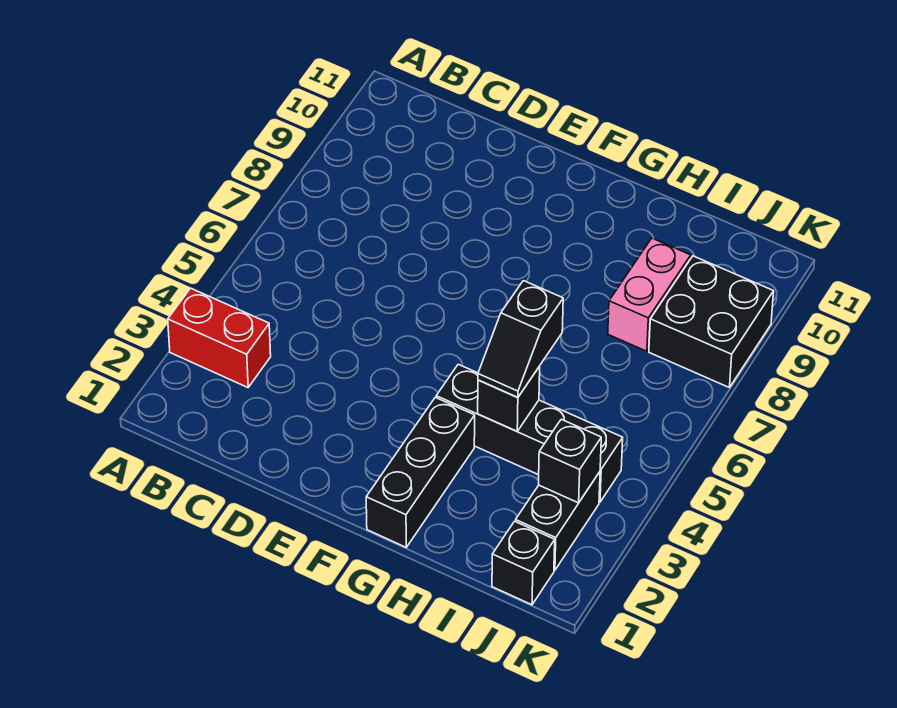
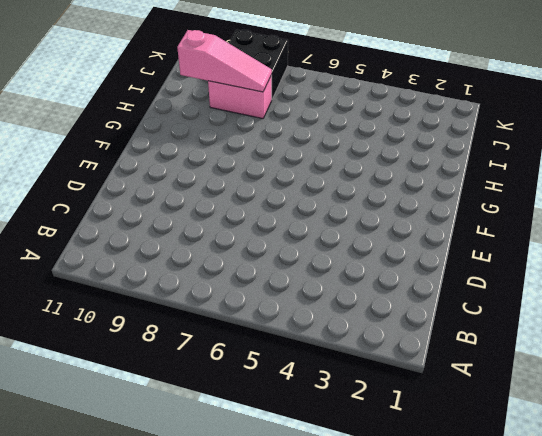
pink 1x3 slope [177,30,272,92] -> none
none -> red 1x2 brick [168,288,271,387]
none -> black 1x3 brick [366,397,475,547]

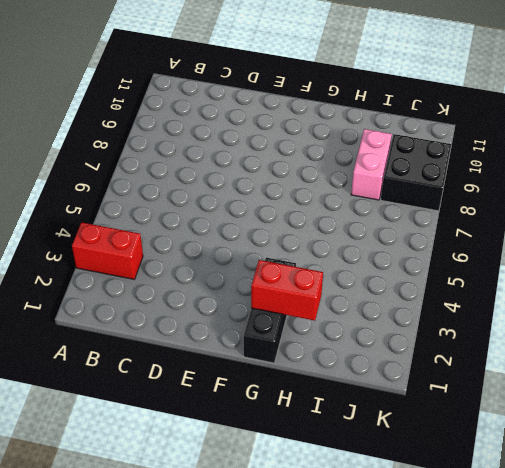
red 1x2 brick [251,260,323,321] -> none
none -> black 1x4 brick [436,364,623,502]
none -> black 1x1 brick [492,521,555,605]

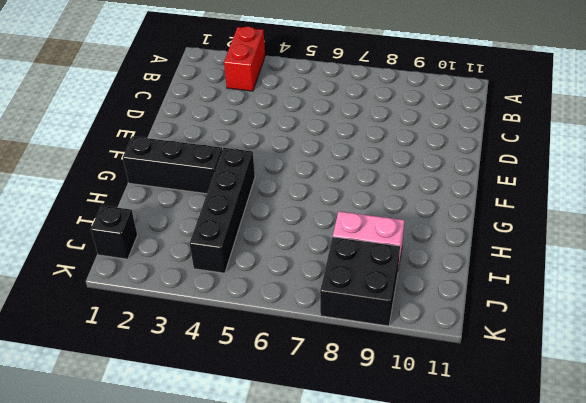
none -> black 1x2 brick [516,472,600,570]
none -> black 1x1 brick [478,366,540,431]

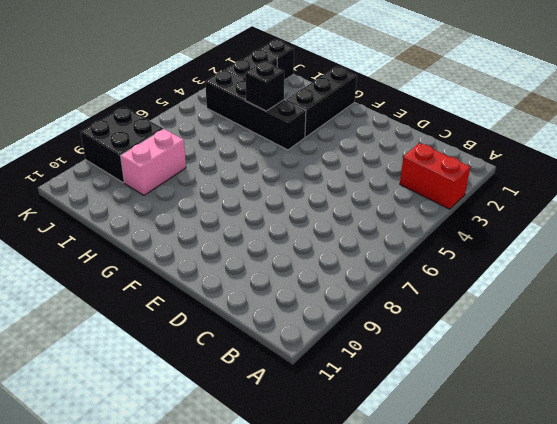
none -> black 1x1 brick [539,419,601,503]
none -> black 1x2 slope [478,281,563,398]

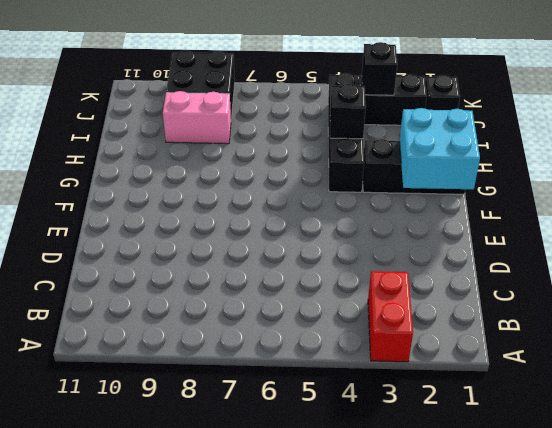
cyan 2x2 brick [399,108,480,189] -> none
none -> black 1x2 slope [478,281,563,398]

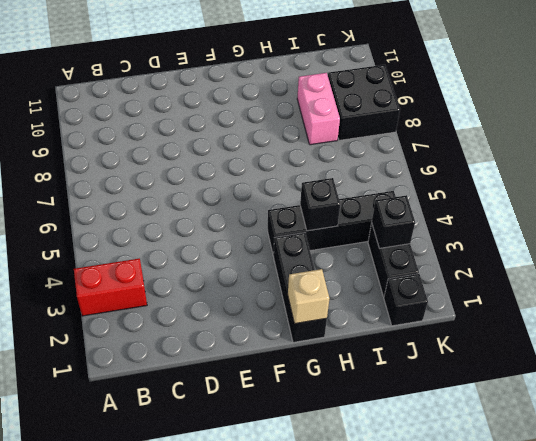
tan 1x1 brick [288,269,329,324] -> none
none -> black 1x2 slope [478,281,563,398]

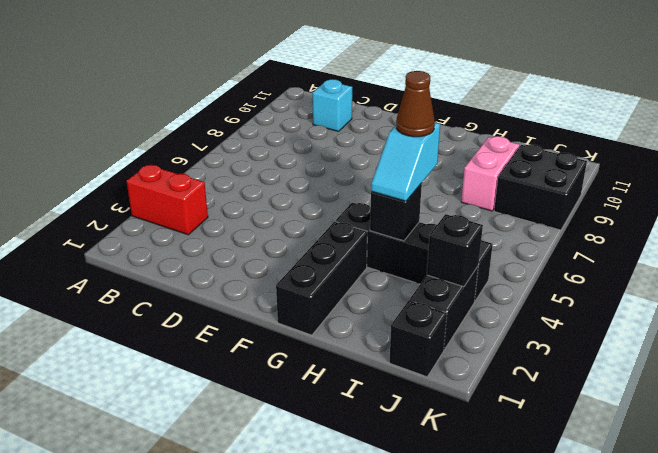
cyan 1x1 brick [312,79,352,131] -> none
cyan 1x2 slope [371,123,440,201] -> black 1x2 slope [478,281,563,398]
brown 1x1 cone [396,71,435,137] -> none

